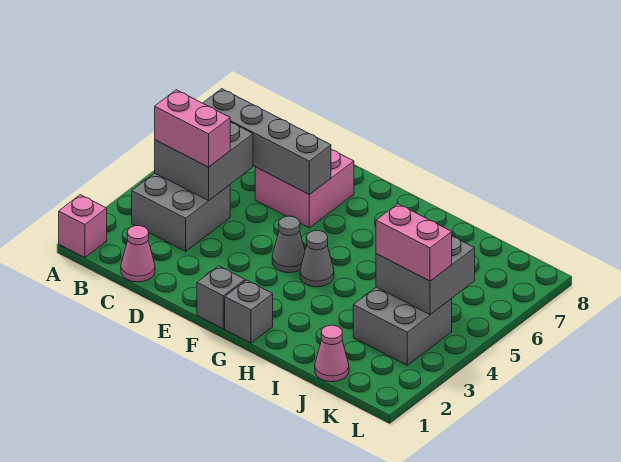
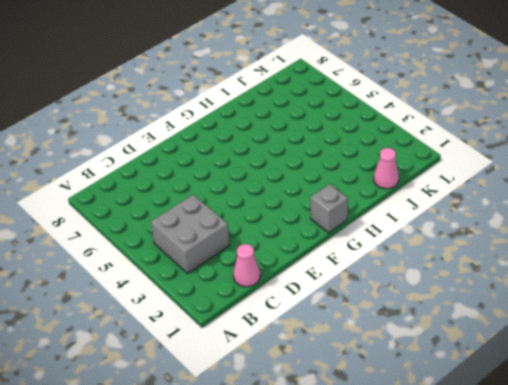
none -> pink 1x1 brick [59,195,107,258]
none -> pink 2x2 brick [255,150,354,228]
none -> grey 1x1 brick [197,266,245,329]

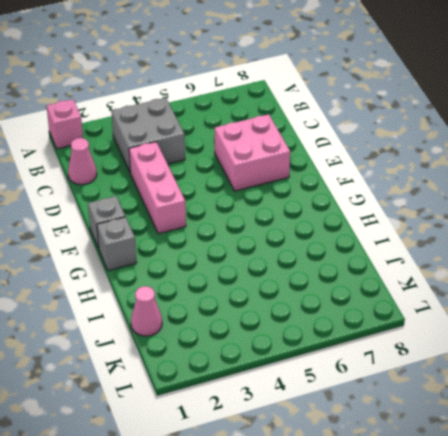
pink 1x3 brick [129,142,186,234] -> none
none -> grey 1x1 cone [272,216,305,273]
none -> grey 1x1 cone [300,230,334,287]
none -> grey 2x2 brick [353,287,452,365]

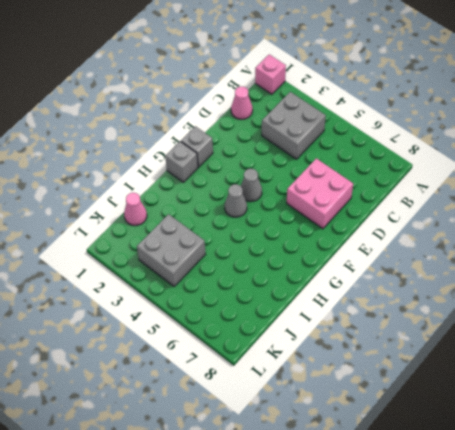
none -> grey 2x2 brick [155,122,253,201]
none -> grey 1x4 brick [203,89,331,195]
none -> grey 2x2 brick [376,237,475,315]

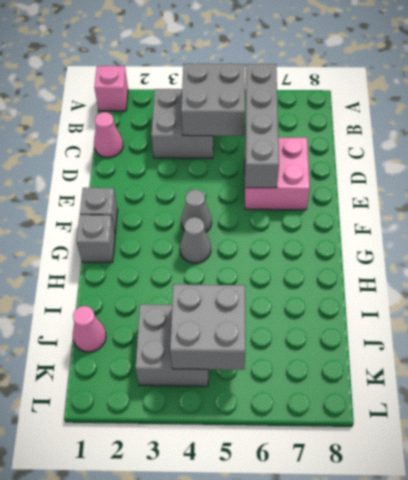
none -> pink 1x2 brick [155,90,230,167]
none -> pink 1x2 brick [376,204,452,281]

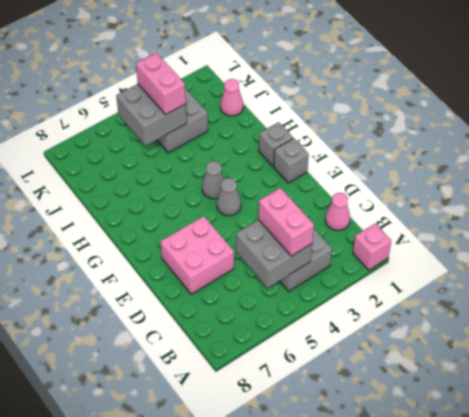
none -> grey 1x4 brick [203,89,331,195]

